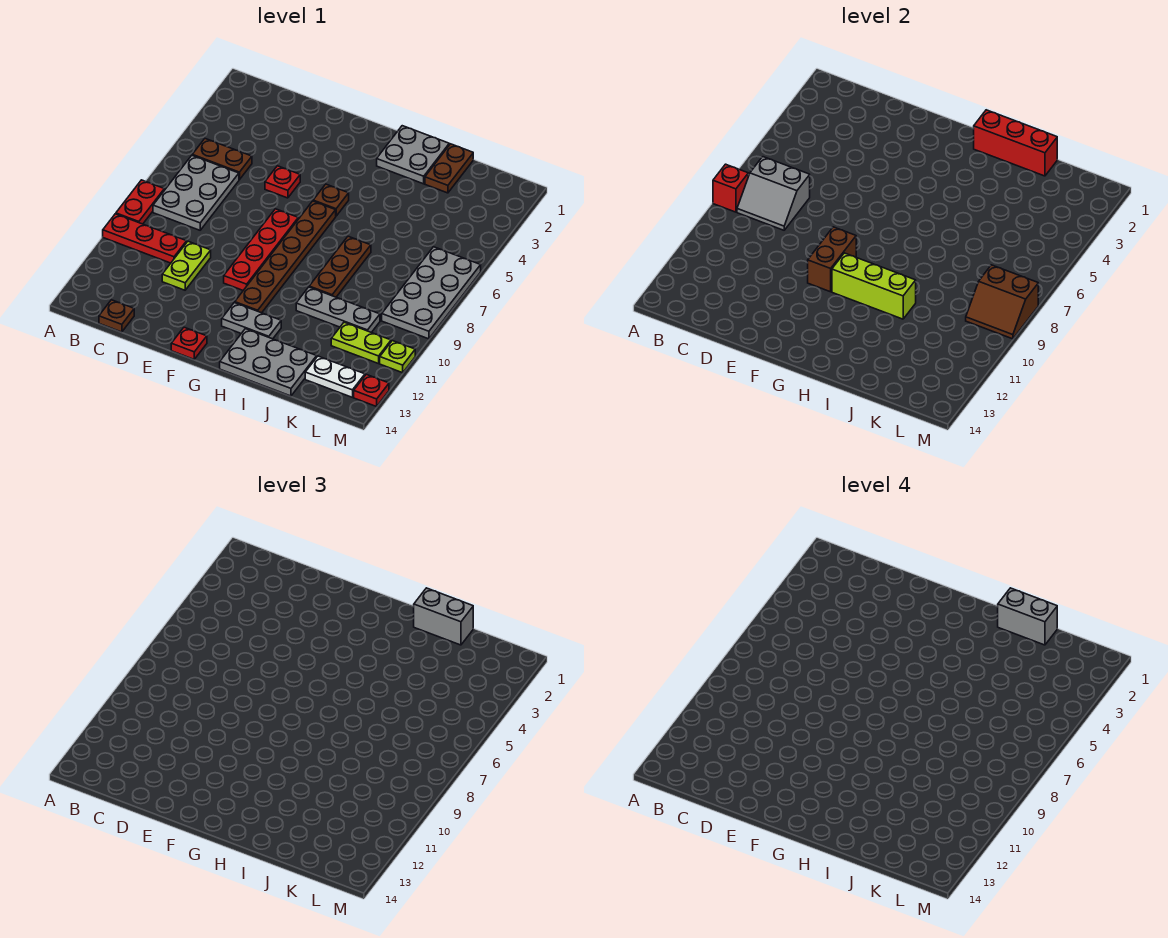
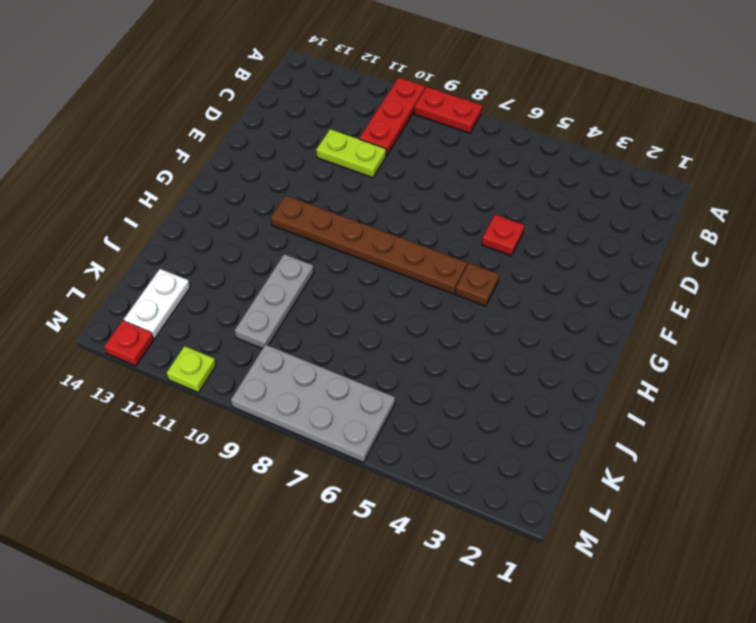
none -> brown 1x2 plate [192,139,252,180]
none -> grey 2x3 plate [153,156,239,230]
none -> brown 1x1 plate [99,300,134,332]
none -> red 1x4 plate [224,209,298,290]

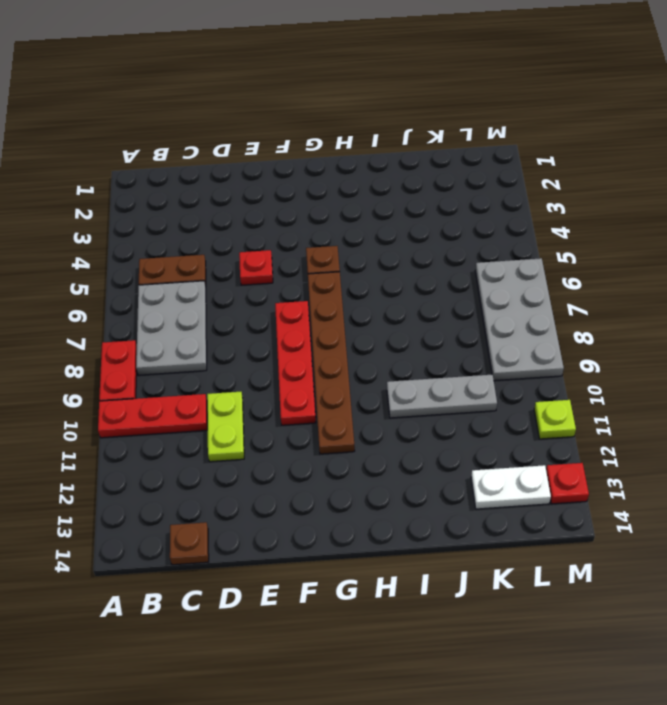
none -> red 1x1 plate [171,327,207,359]
none -> grey 1x2 plate [222,302,281,339]
none -> grey 2x2 plate [377,126,449,184]
none -> grey 2x3 plate [220,329,317,396]

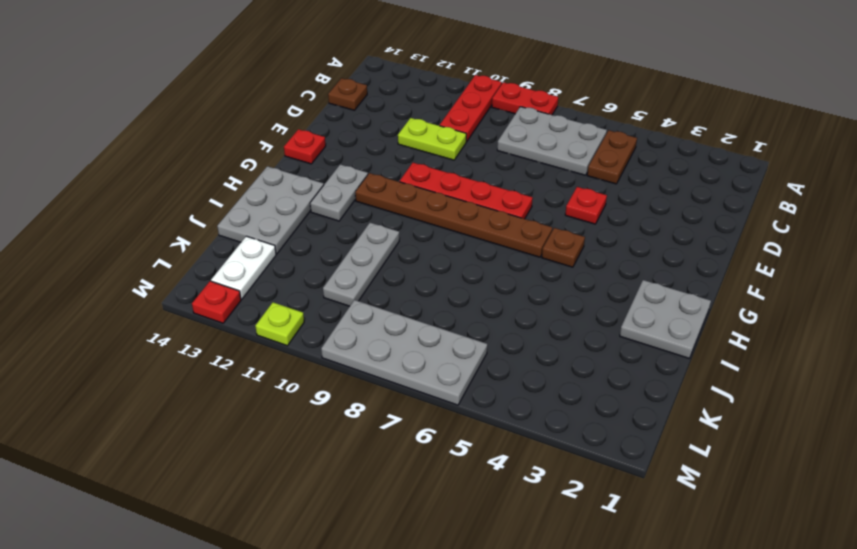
none -> brown 1x3 plate [309,236,371,297]
none -> brown 1x2 plate [425,144,473,193]
none -> lime 1x2 plate [331,322,391,364]
none -> red 1x1 brick [713,164,748,212]

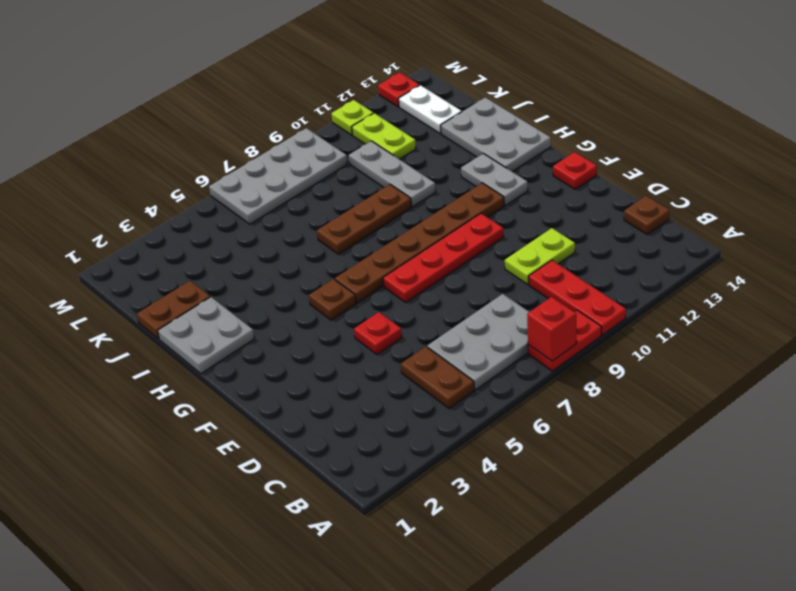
none -> grey 2x2 slope [737,157,810,230]
none -> brown 1x2 brick [808,227,856,292]
none -> lime 1x3 brick [832,253,916,319]
none -> red 1x3 brick [974,110,1057,176]

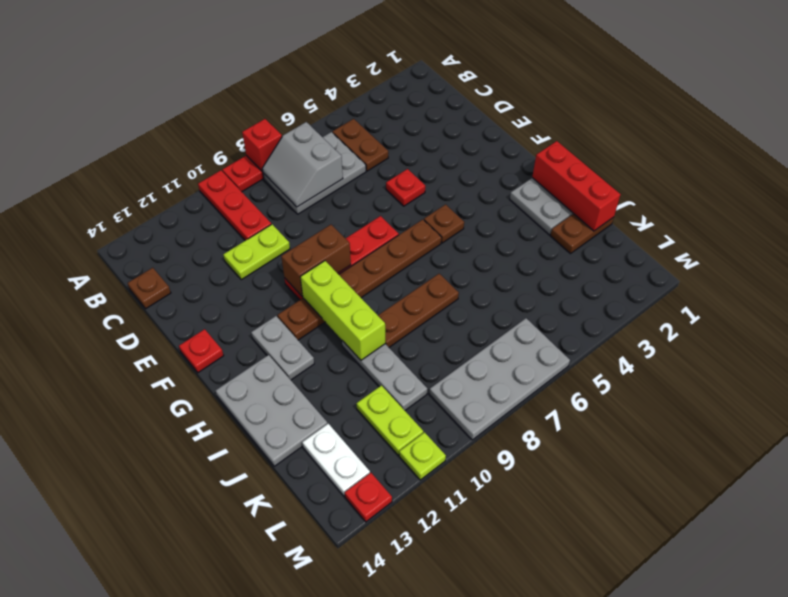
none -> brown 2x2 slope [966,265,1038,339]
none -> grey 1x2 brick [414,588,473,645]
none -> grey 1x2 brick [998,588,1057,645]

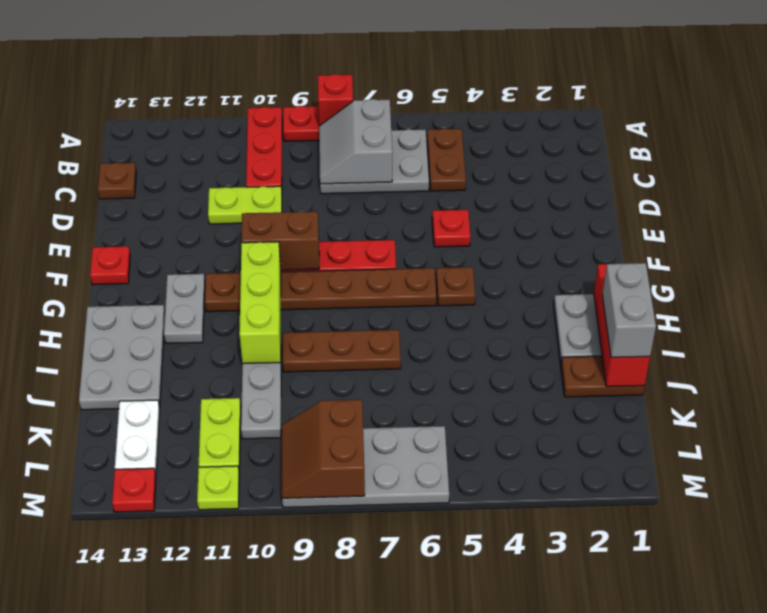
none -> grey 1x2 brick [998,588,1057,645]

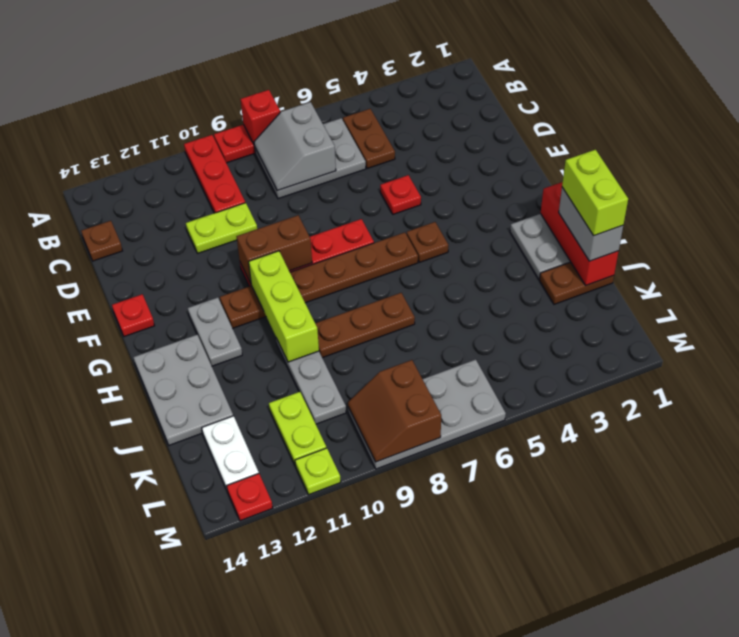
lime 1x2 brick [562,150,628,236] -> grey 1x2 brick [998,588,1057,645]

